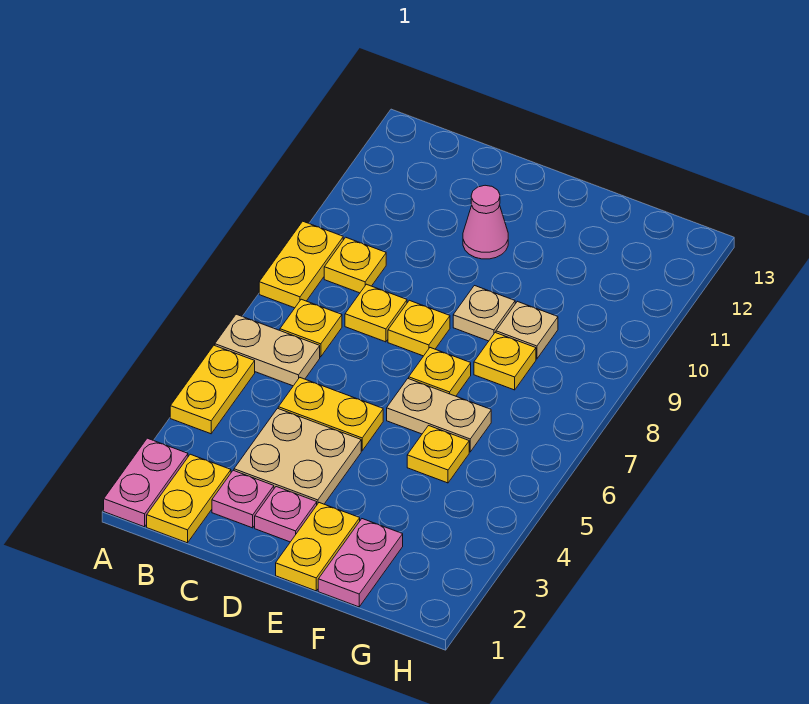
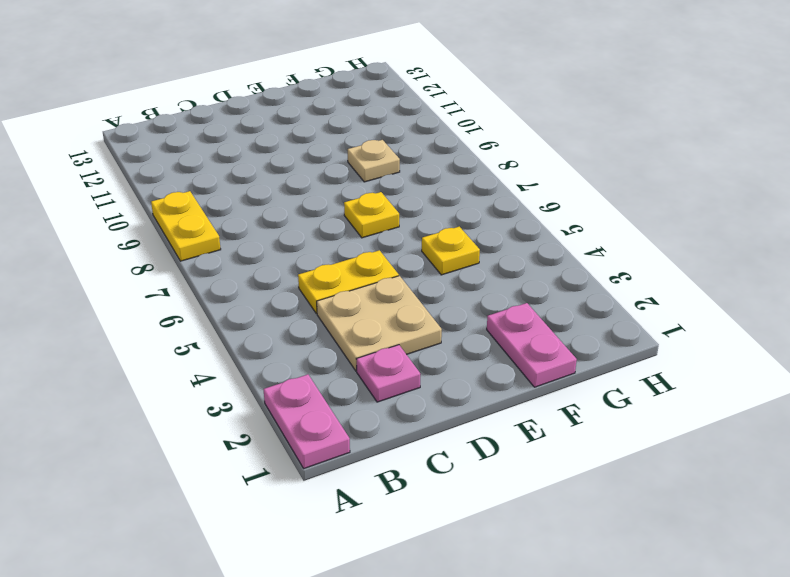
none -> yellow 1x2 plate [170,345,255,434]
none -> tan 1x2 plate [215,314,320,386]
none -> yellow 1x2 plate [147,454,231,543]

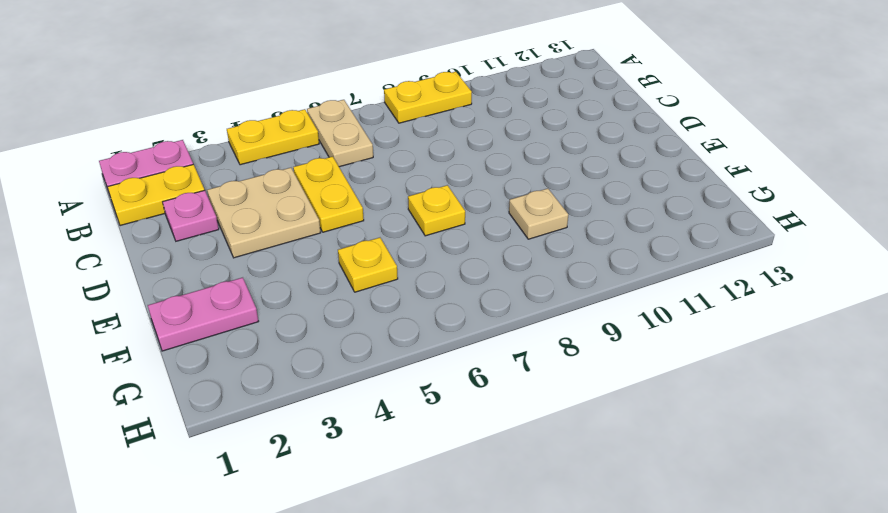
none -> yellow 1x1 plate [280,299,342,357]
none -> yellow 1x1 plate [324,237,386,293]
none -> yellow 1x1 plate [345,284,407,342]

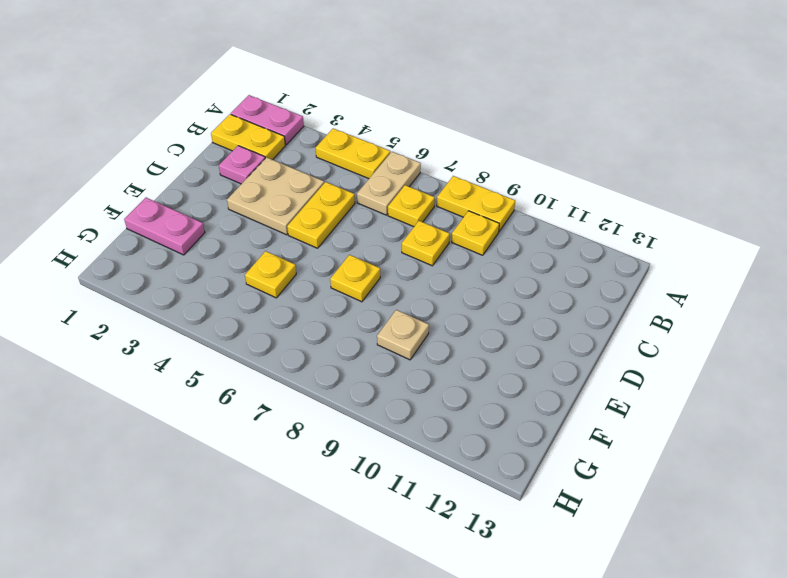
none -> pink 1x1 plate [255,487,317,542]
none -> yellow 1x1 plate [388,300,450,356]
none -> pink 1x1 cone [463,185,508,259]

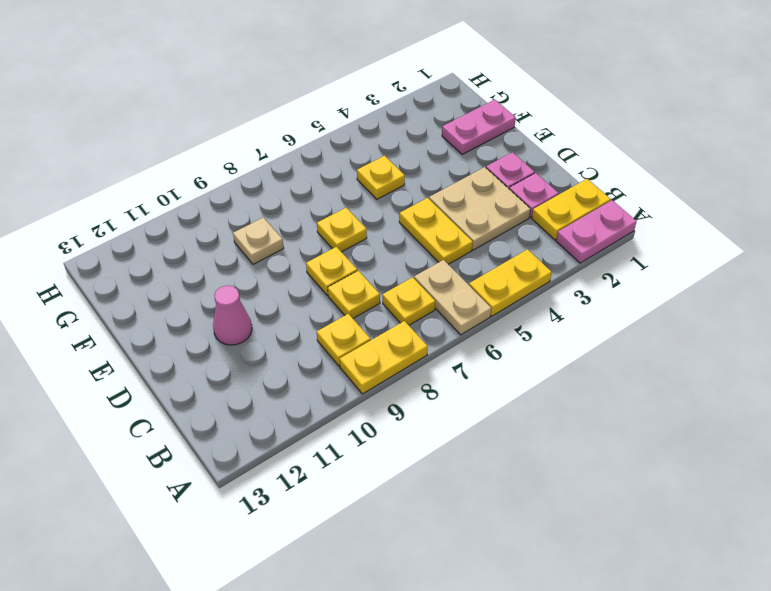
none -> yellow 1x2 plate [276,503,360,591]
none -> tan 1x2 plate [387,379,491,452]
none -> tan 1x1 plate [453,286,515,341]

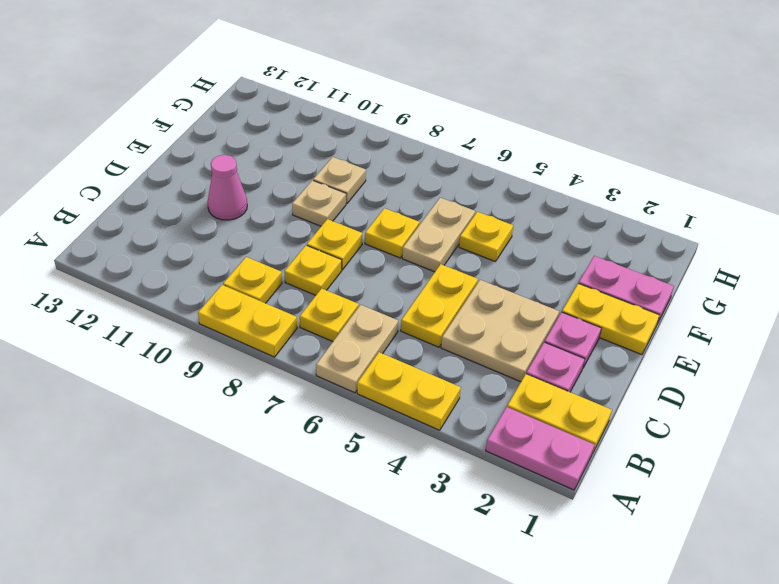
none -> yellow 1x1 plate [474,333,536,390]

